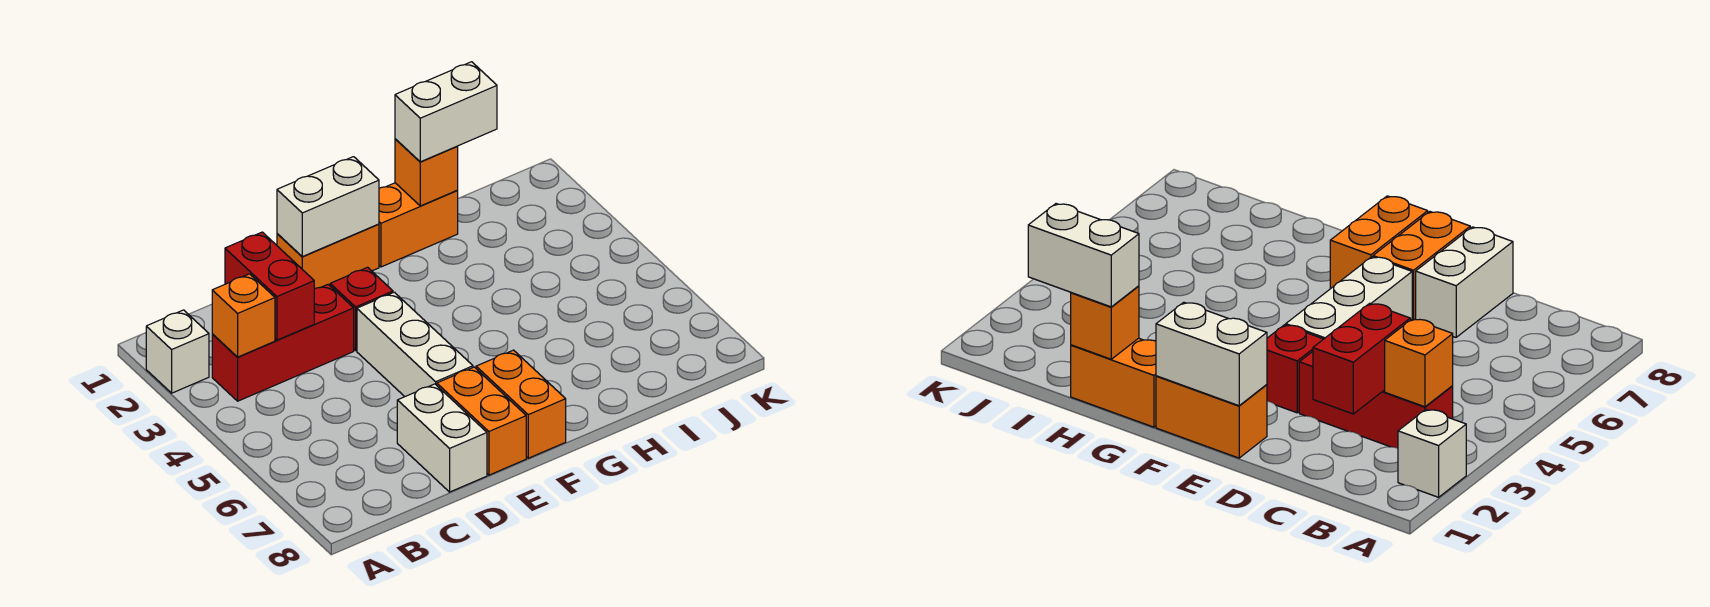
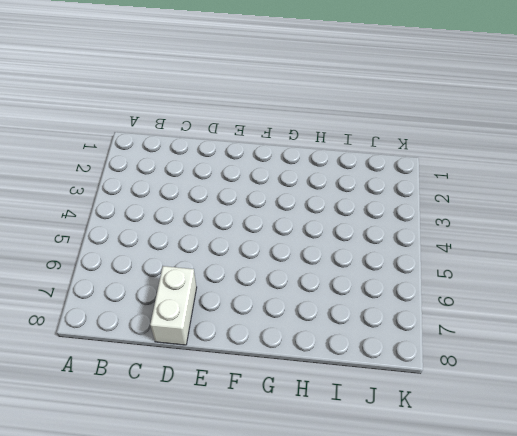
none -> white 1x1 brick [146,310,209,393]
none -> red 1x3 brick [212,284,354,401]
none -> orange 1x2 brick [277,224,379,289]

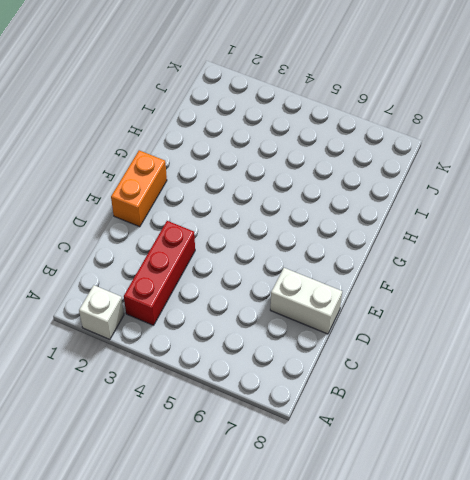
none -> red 1x1 brick [330,267,393,350]
none -> white 1x3 brick [357,292,473,397]
none -> orange 1x2 brick [437,367,526,475]

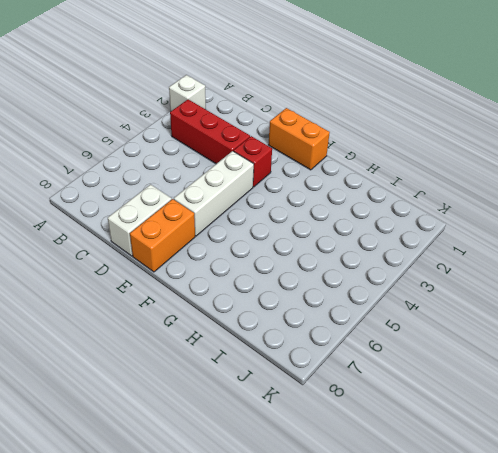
none -> orange 1x2 brick [476,350,566,458]
none -> orange 1x2 brick [379,183,458,267]
none -> orange 1x1 brick [212,274,275,357]

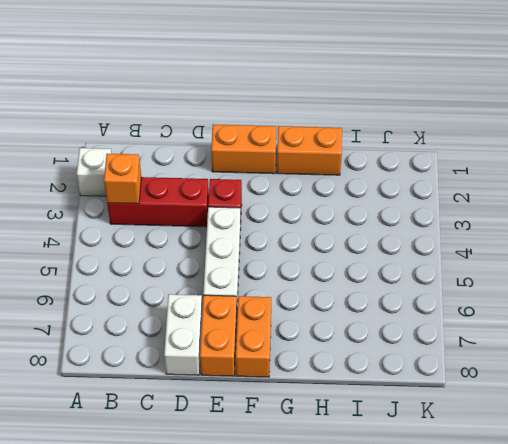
none -> red 1x2 brick [225,232,314,340]
none -> white 1x2 brick [277,157,379,257]
none -> orange 1x1 brick [395,139,458,206]

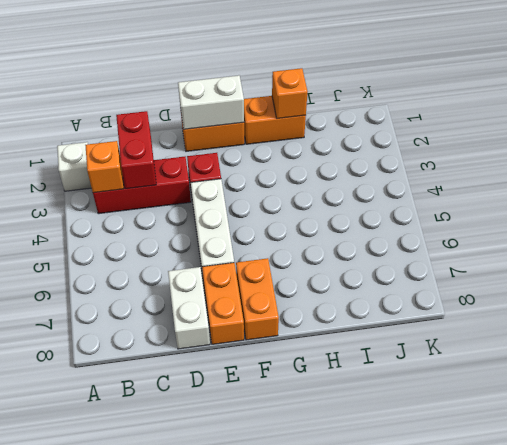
none -> white 1x2 brick [395,62,497,162]

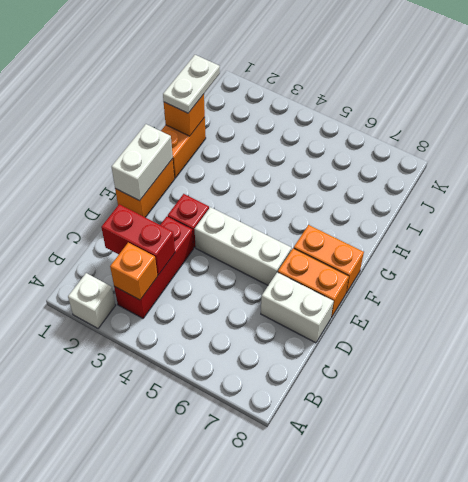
white 1x2 plate [163,55,220,113] -> white 1x2 brick [395,62,497,162]

